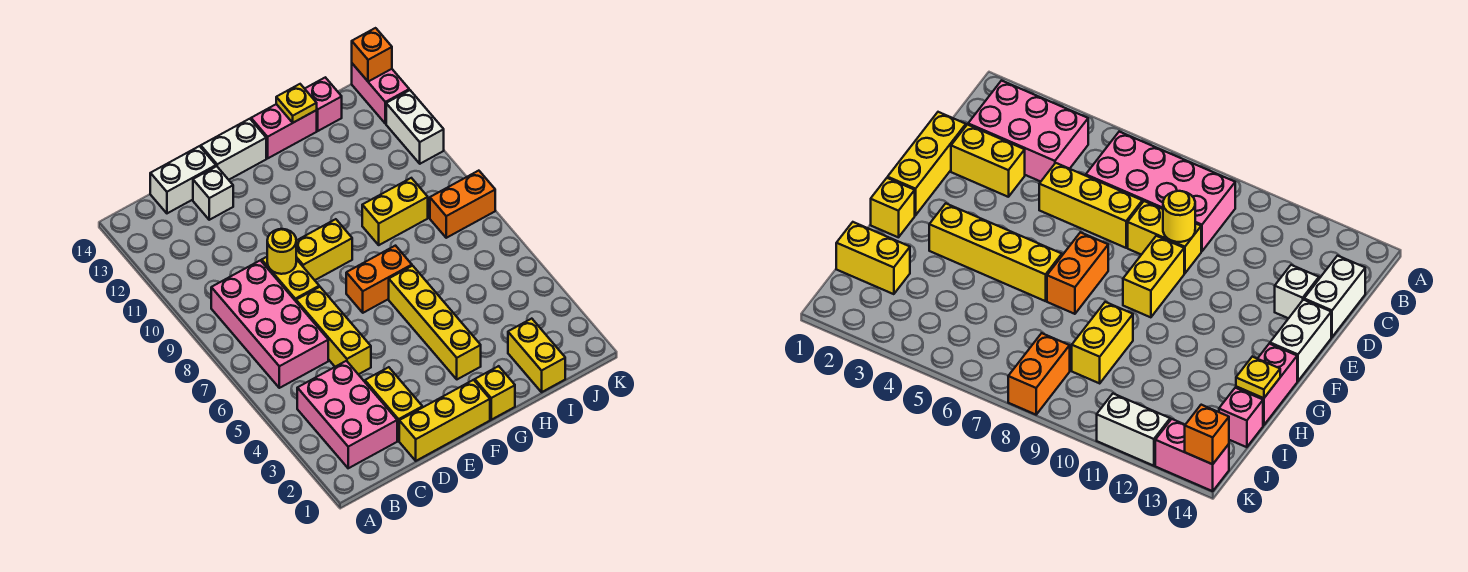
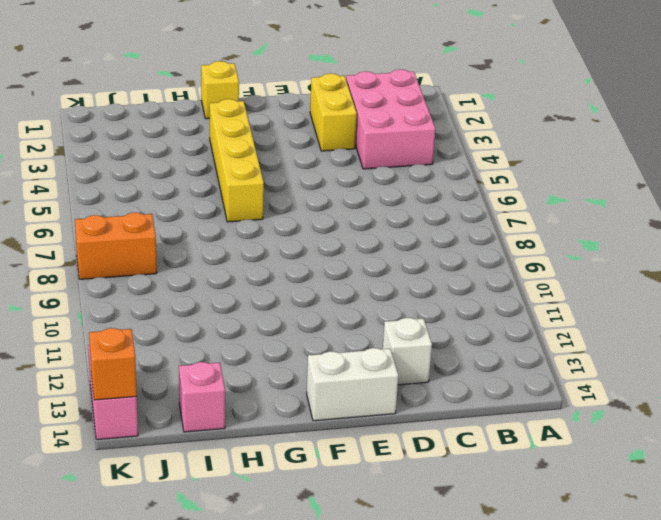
none -> pink 2x4 brick [211,260,328,388]
none -> white 1x2 brick [150,146,216,213]
none -> yellow 1x3 brick [399,380,490,461]

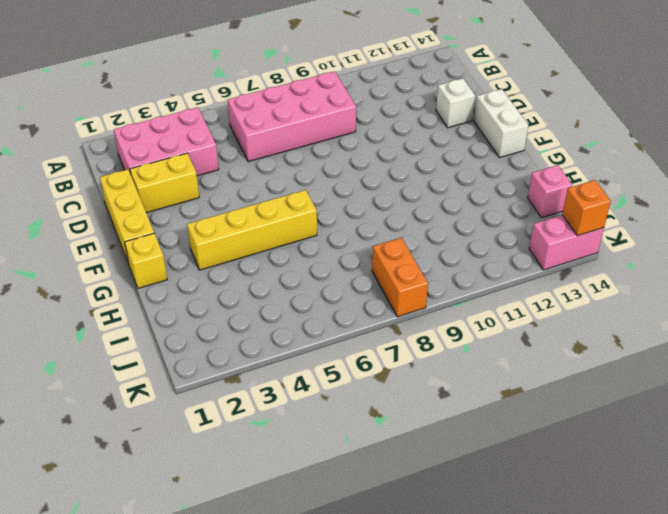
none -> white 1x2 brick [150,146,216,213]
none -> yellow 1x3 brick [296,287,371,374]
none -> yellow 1x2 brick [262,257,319,301]

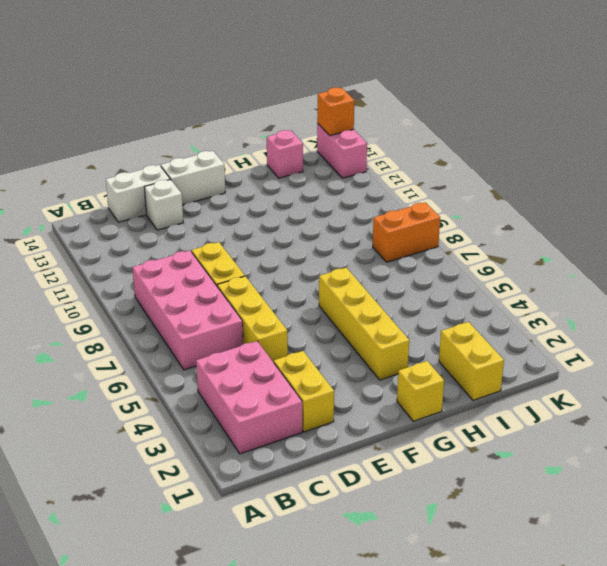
none -> yellow 1x3 brick [399,380,490,461]
none -> yellow 1x2 brick [296,219,352,280]
none -> orange 1x2 brick [346,246,412,313]

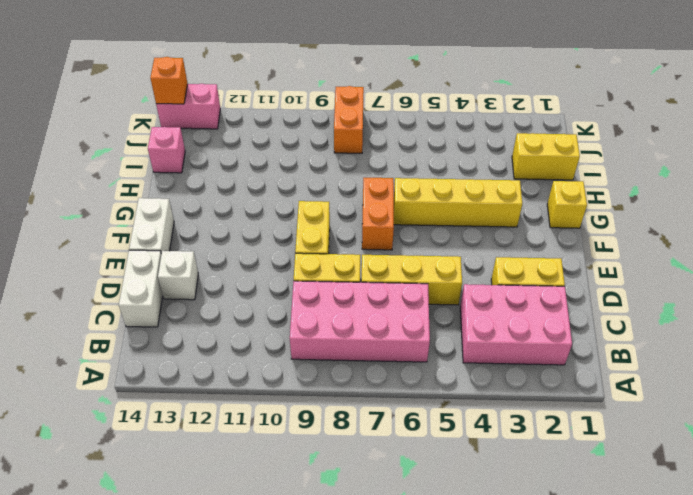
none -> yellow 1x3 brick [399,380,490,461]
none -> pink 1x2 brick [251,104,317,158]
none -> yellow 1x2 brick [362,178,428,245]

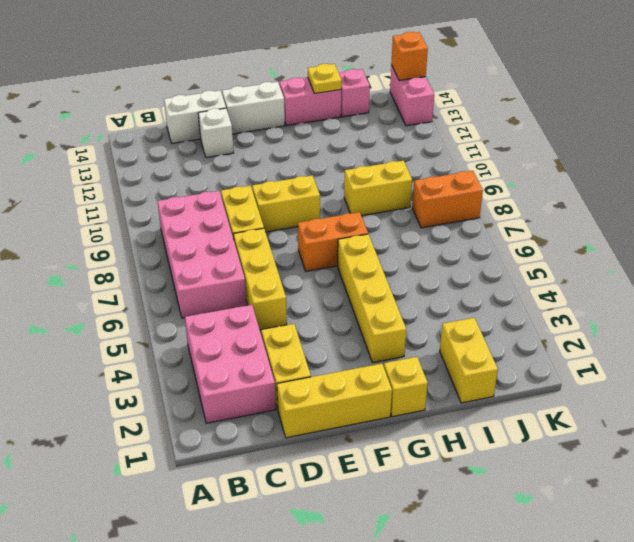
none -> white 1x2 brick [386,90,444,164]
none -> yellow 1x1 round brick [267,229,296,274]

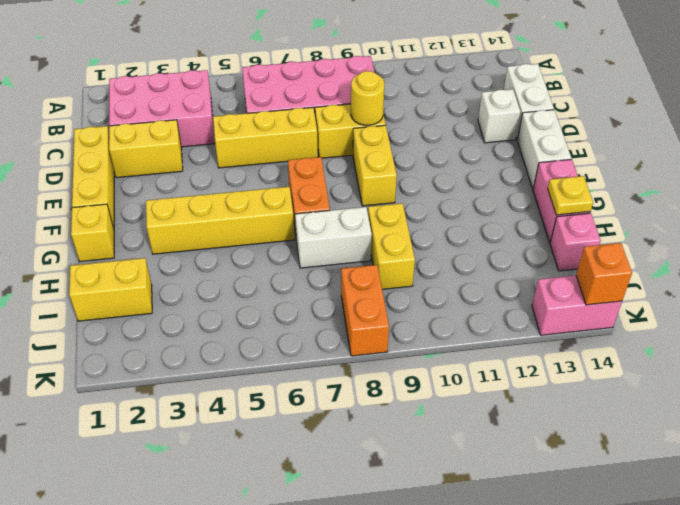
white 1x2 brick [295,207,372,268] -> white 1x2 brick moved to [386,90,444,164]

